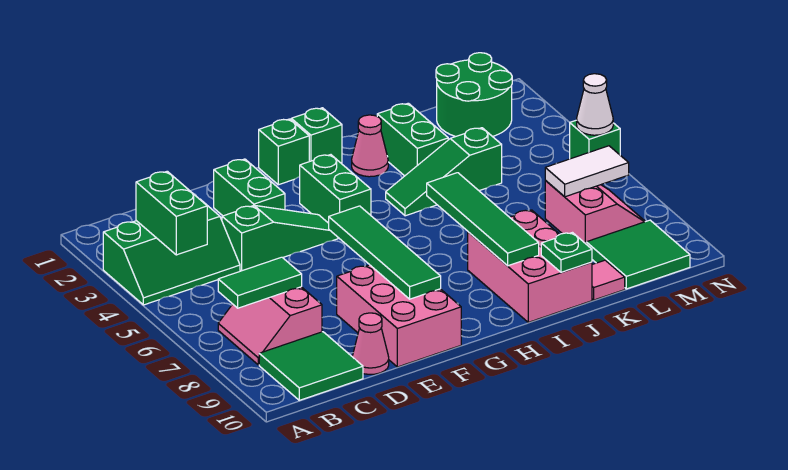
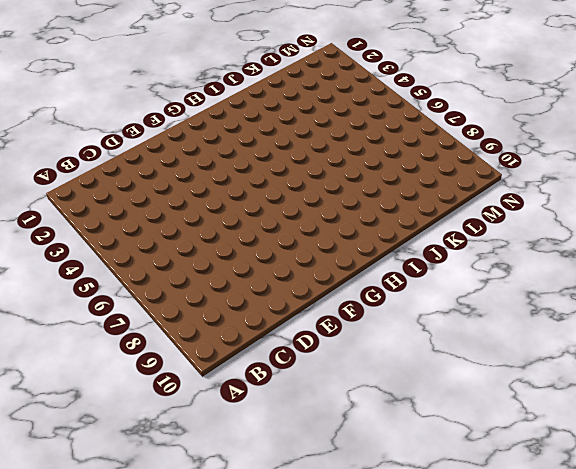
none -> green 2x3 slope [103,199,240,305]
none -> pink 2x2 slope [218,287,322,365]
none -> green 2x2 tile [259,332,363,400]

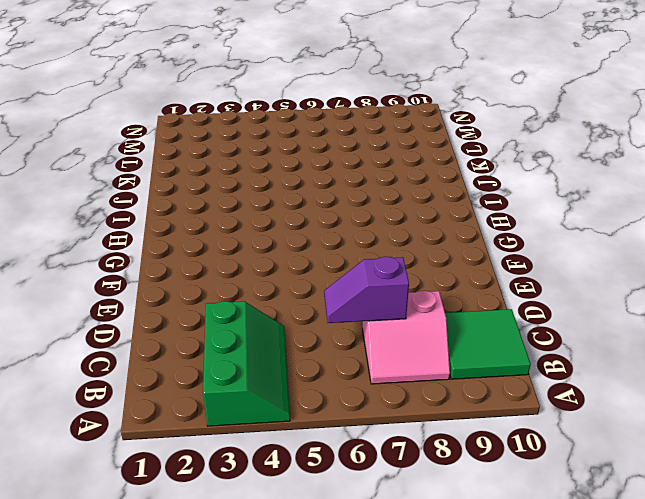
purple 1x2 slope [324,257,409,323] -> green 1x2 tile [218,257,302,308]
none -> green 1x3 slope [222,205,338,271]
none -> pink 1x1 cone [352,313,389,374]
none -> green 1x2 brick [214,159,285,216]

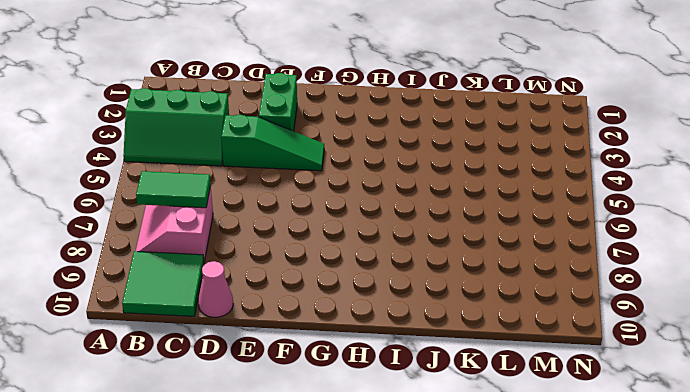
none -> pink 2x3 brick [337,265,461,367]
none -> green 1x1 brick [259,119,309,185]
none -> green 1x2 brick [300,155,371,223]

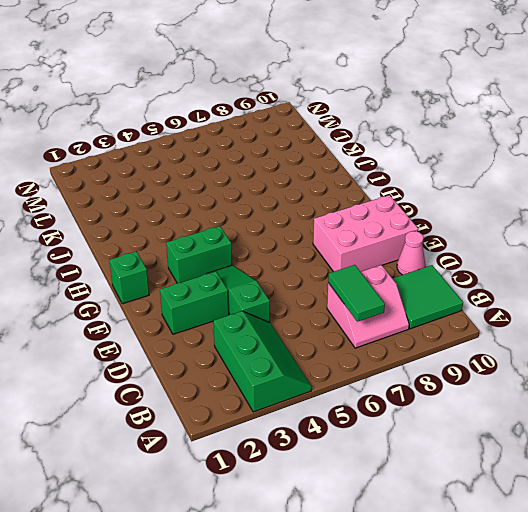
none -> green 1x1 brick [291,108,342,163]
none -> pink 1x1 cone [352,115,388,177]
none -> green 1x3 slope [386,128,502,216]

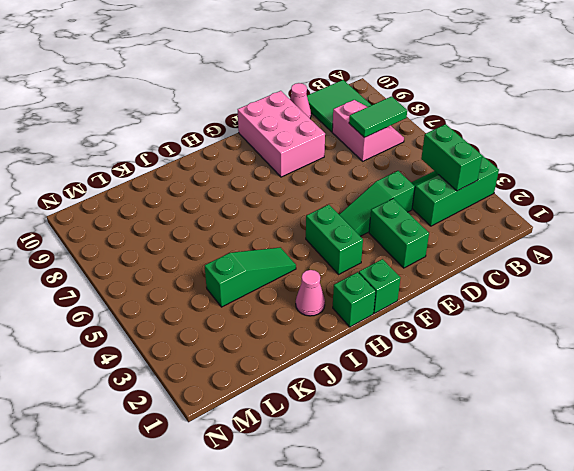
none -> pink 2x3 brick [468,210,592,322]
none -> green 1x2 brick [377,103,448,176]
none -> pink 1x1 tile [592,260,625,300]

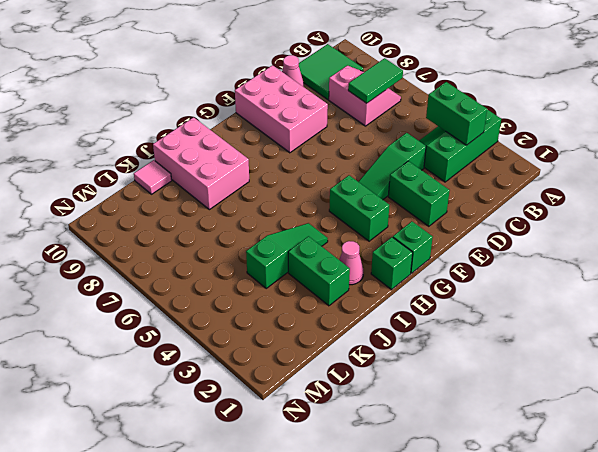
none -> green 2x2 round brick [436,53,512,137]
none -> pink 2x2 slope [545,180,645,244]
none -> green 2x2 tile [586,220,690,289]

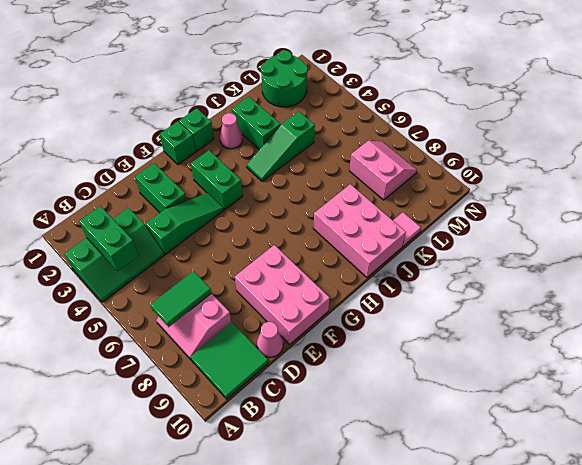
none -> green 2x2 tile [586,220,690,289]
none -> green 1x1 brick [570,120,620,159]
none -> green 1x4 tile [329,206,441,299]

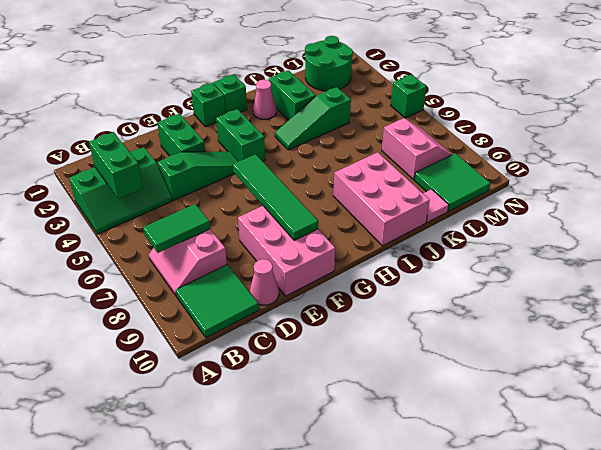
none -> green 1x4 tile [427,173,539,266]
none -> green 1x1 plate [541,233,592,272]
none -> white 1x2 tile [545,146,629,197]

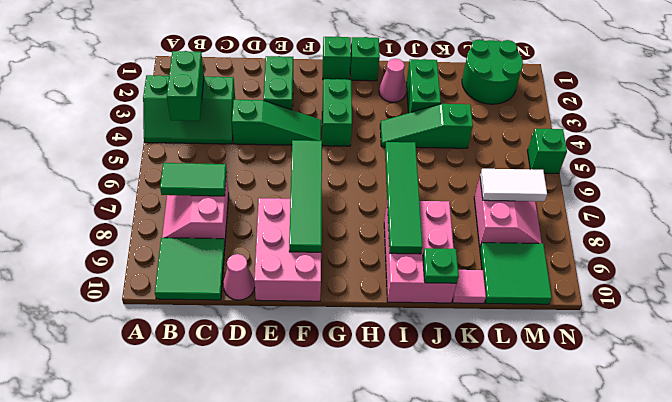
none -> white 1x1 cone [577,74,613,135]

